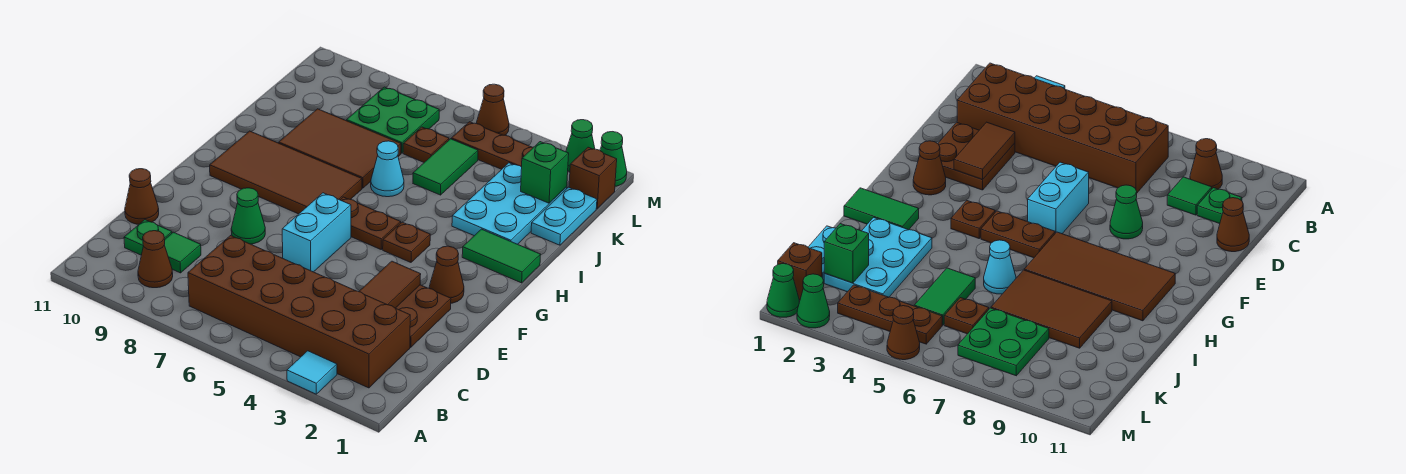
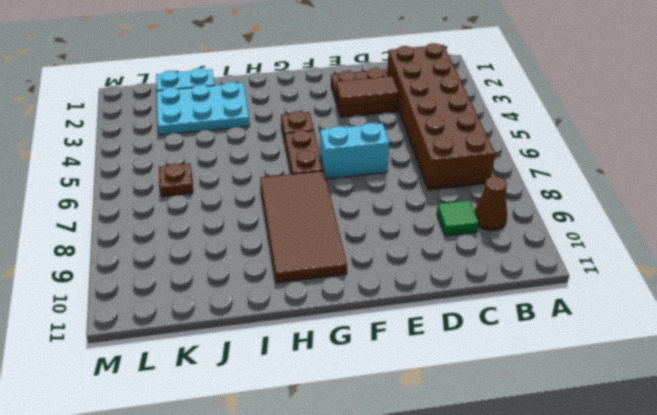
none -> cyan 1x1 tile [287,351,337,394]
none -> green 1x1 plate [124,220,172,255]
none -> brown 1x1 cone [125,169,159,224]

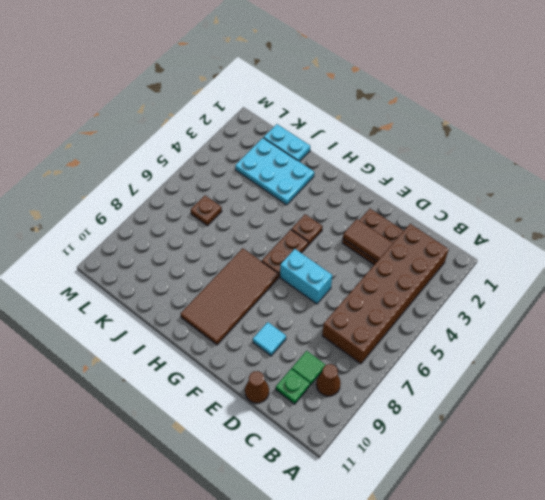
cyan 1x1 tile [253,322,286,356] -> cyan 1x1 tile moved to [287,351,337,394]
none -> green 1x1 cone [231,188,265,244]
none -> brown 1x1 cone [429,246,464,303]
none -> green 1x2 tile [462,229,541,283]

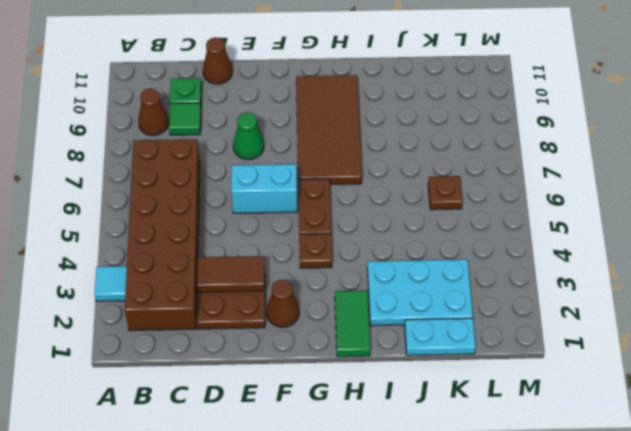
none -> cyan 1x1 cone [371,141,404,197]
none -> brown 2x3 tile [279,109,401,188]
none -> green 1x2 tile [413,139,478,195]

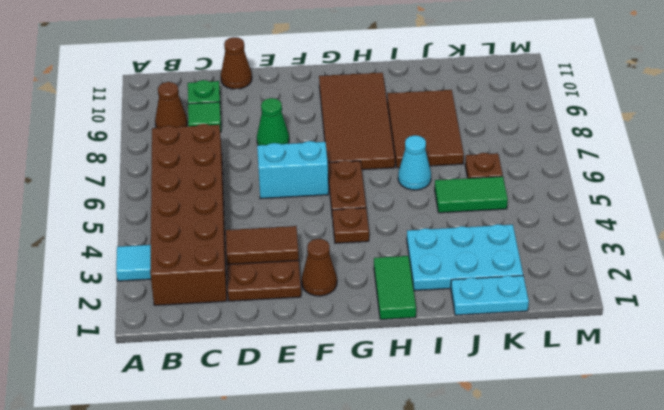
none -> green 2x2 plate [347,87,439,153]
none -> brown 1x1 brick [569,147,617,209]
none -> brown 1x3 plate [451,122,533,169]

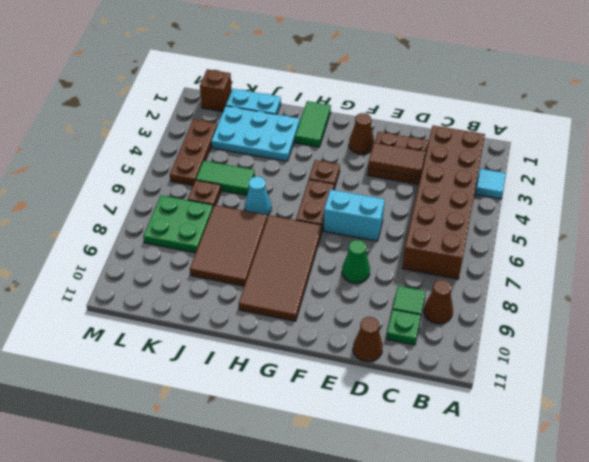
none -> green 1x1 cone [600,132,627,186]
none -> green 1x1 cone [566,120,595,172]
none -> brown 1x1 cone [476,84,509,135]

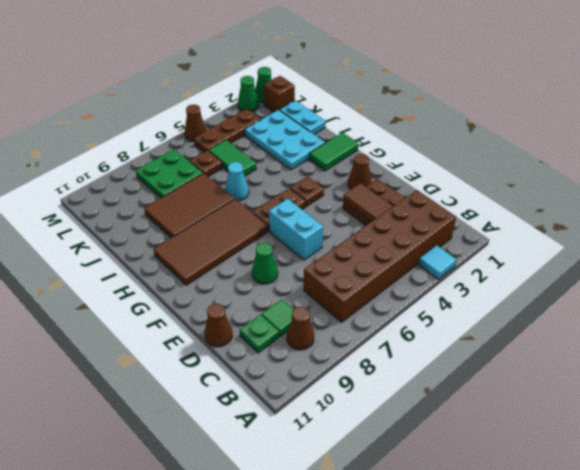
none -> green 1x1 brick [521,142,569,203]

